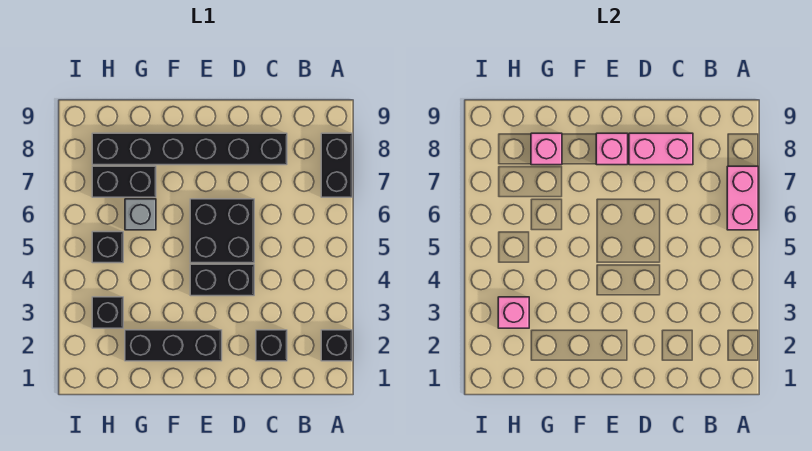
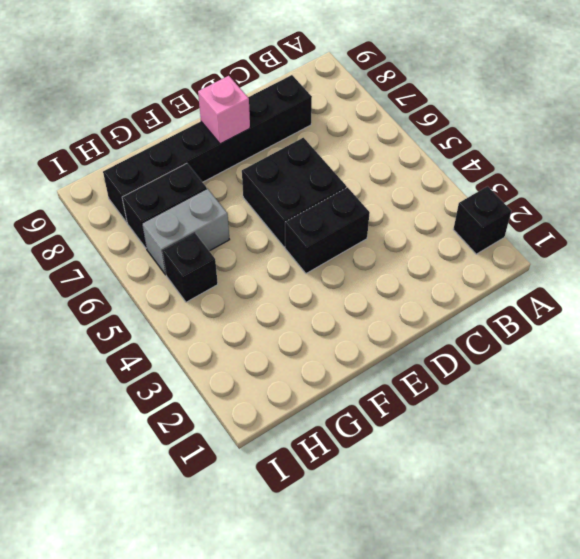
grey 1x2 brick [142,189,230,275] -> grey 1x1 brick [125,199,156,230]
none -> black 1x2 brick [321,133,352,197]
none -> black 1x1 brick [256,330,287,361]
none -> black 1x3 brick [125,330,222,361]

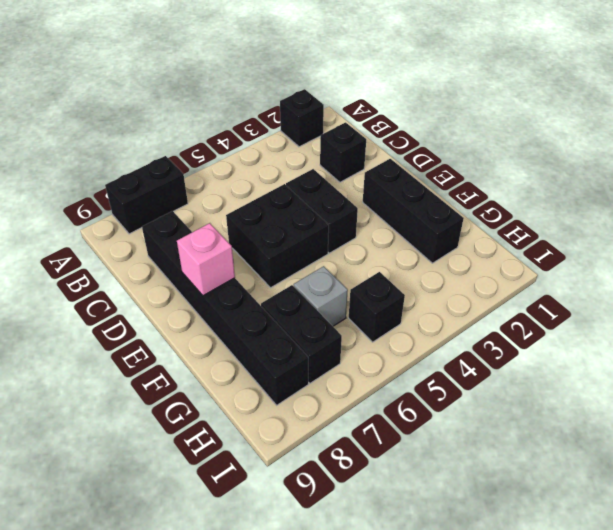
none -> black 1x1 brick [92,297,123,328]
none -> pink 1x2 brick [727,166,758,230]
none -> pink 1x2 brick [629,133,693,165]

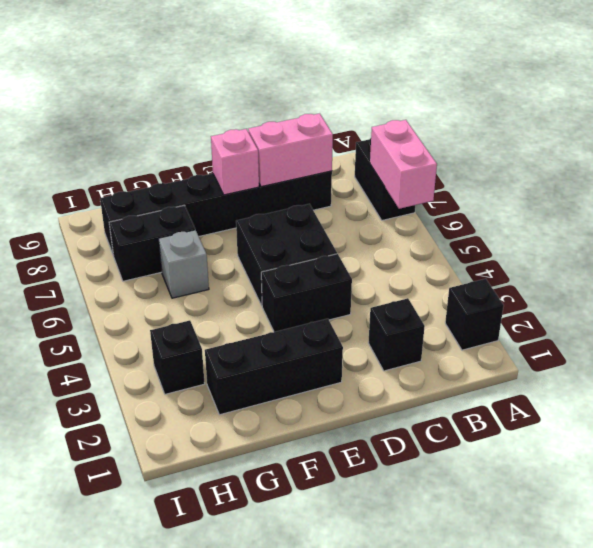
none -> black 1x1 brick [92,232,123,263]
none -> pink 1x1 brick [531,133,562,165]
none -> pink 1x1 brick [498,297,529,328]

